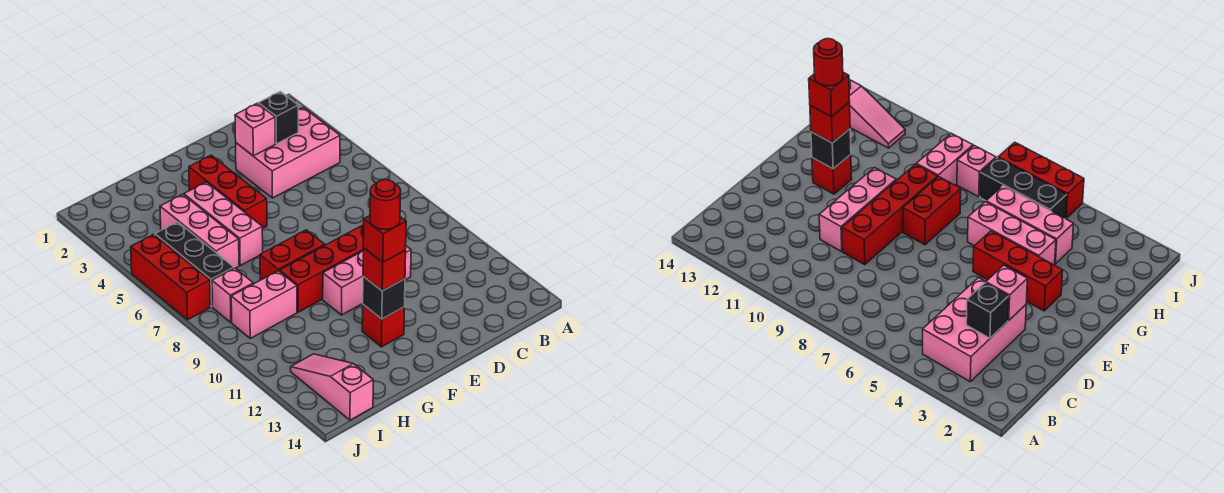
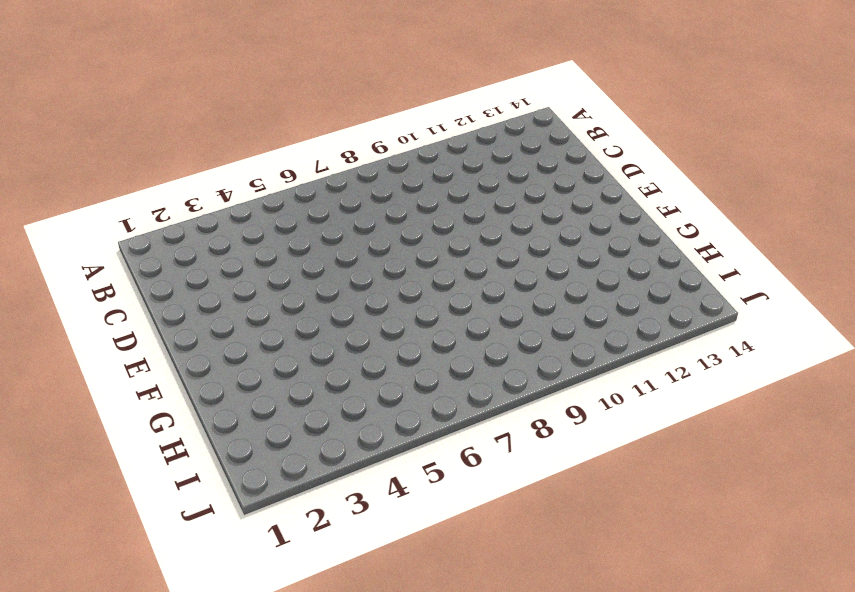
none -> pink 2x3 brick [236,108,340,198]
none -> red 1x4 brick [279,225,364,312]
none -> pink 1x3 brick [323,246,411,315]

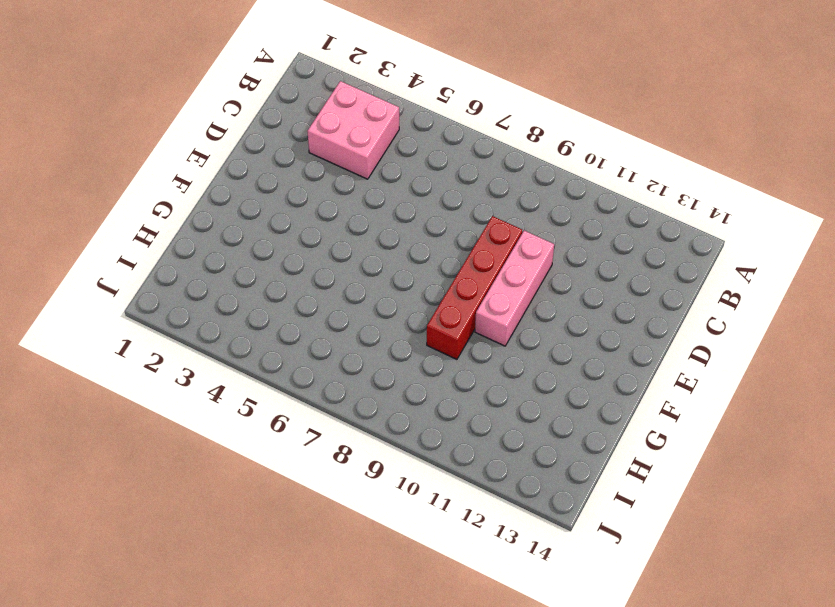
pink 2x2 brick [307,81,399,179] -> pink 2x3 brick [236,108,340,198]
none -> red 1x3 brick [189,155,267,228]
none -> red 1x2 brick [260,230,325,280]
none -> red 1x1 brick [362,305,404,347]

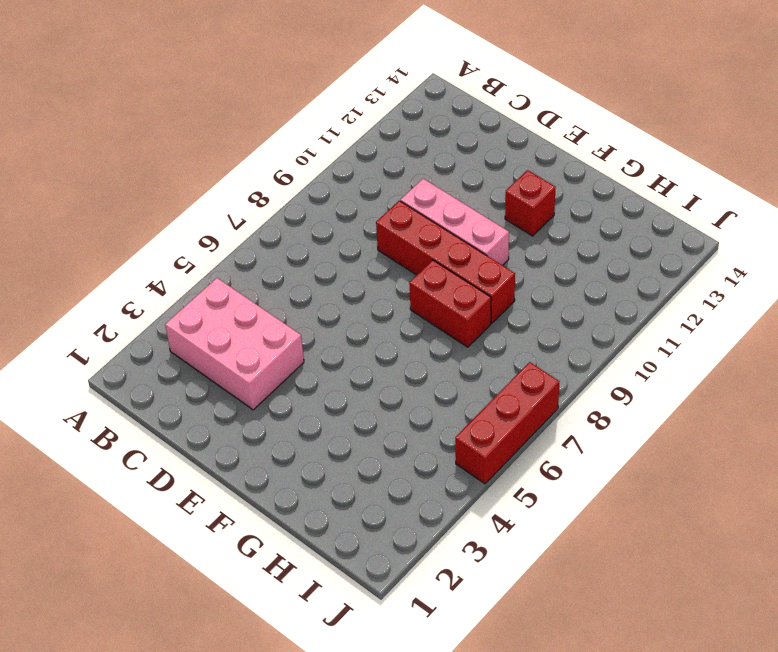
none -> red 1x3 brick [189,155,267,228]
none -> pink 1x3 brick [184,182,263,265]
none -> pink 1x3 brick [160,194,239,268]

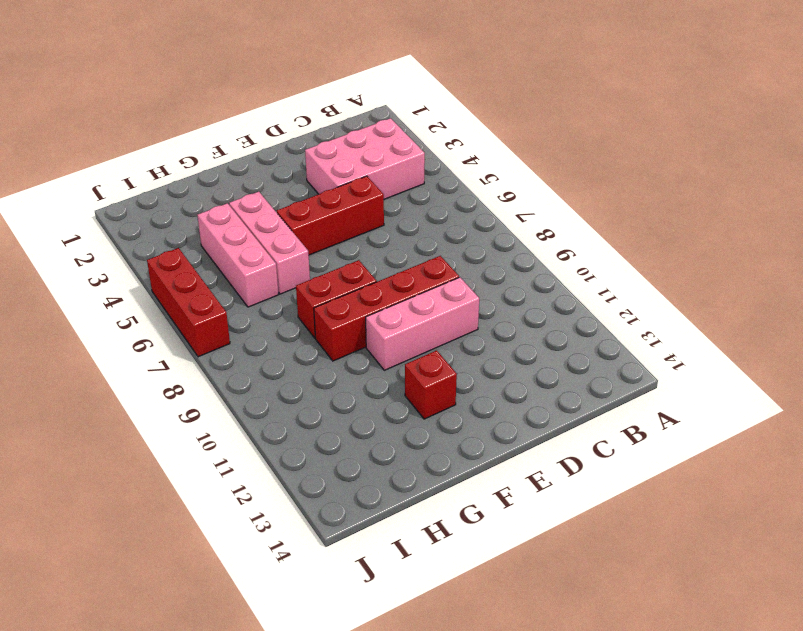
red 1x3 brick [277,176,384,255] -> red 1x3 brick turned to [189,155,267,228]
none -> pink 1x2 brick [231,271,297,338]
none -> black 1x3 brick [155,222,234,307]
none -> pink 1x1 brick [212,268,253,322]

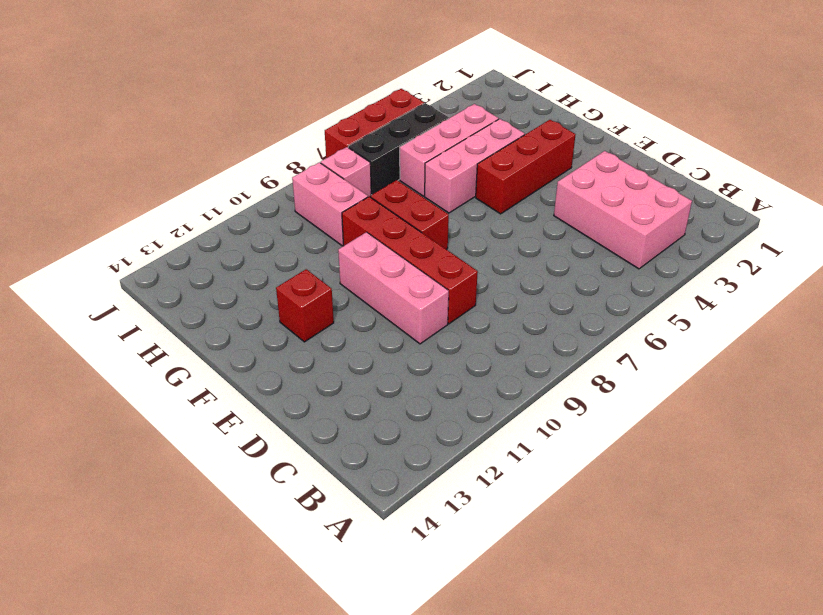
none -> pink 1x3 slope [291,354,373,420]
none -> black 1x1 brick [258,92,298,144]
none -> pink 1x1 brick [235,103,275,156]

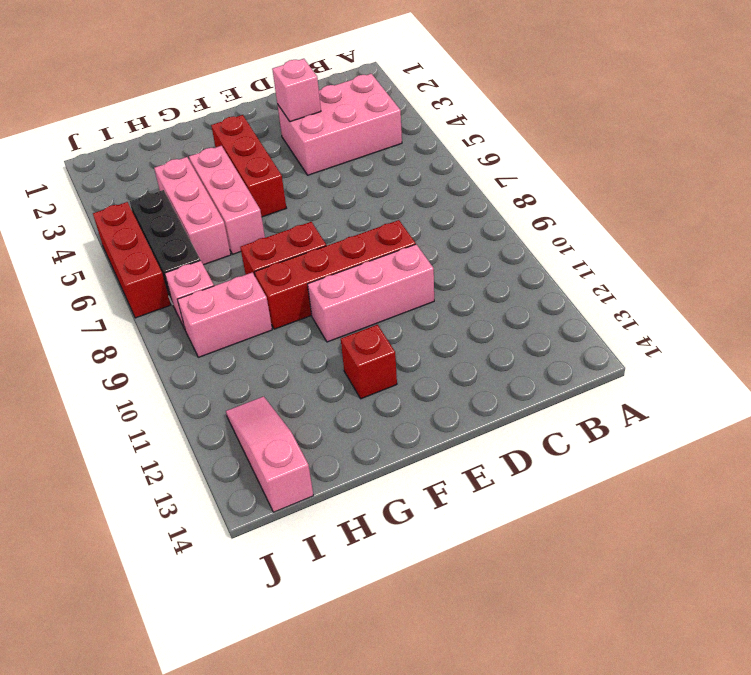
none -> black 1x1 brick [258,92,298,144]
none -> black 1x1 brick [363,276,405,319]
none -> red 1x1 brick [363,248,406,291]

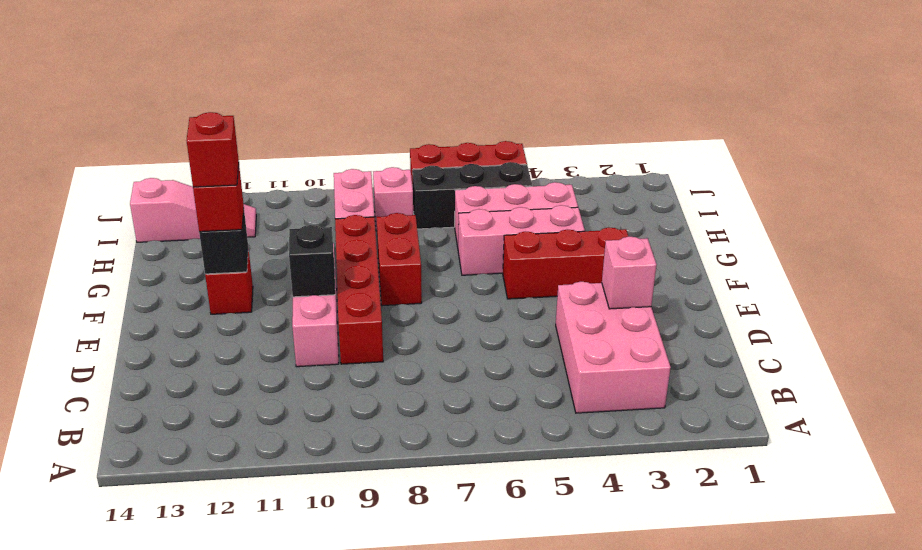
black 1x1 brick [289,225,335,297] -> black 1x1 brick moved to [258,92,298,144]
none -> red 1x1 round brick [370,180,401,230]

